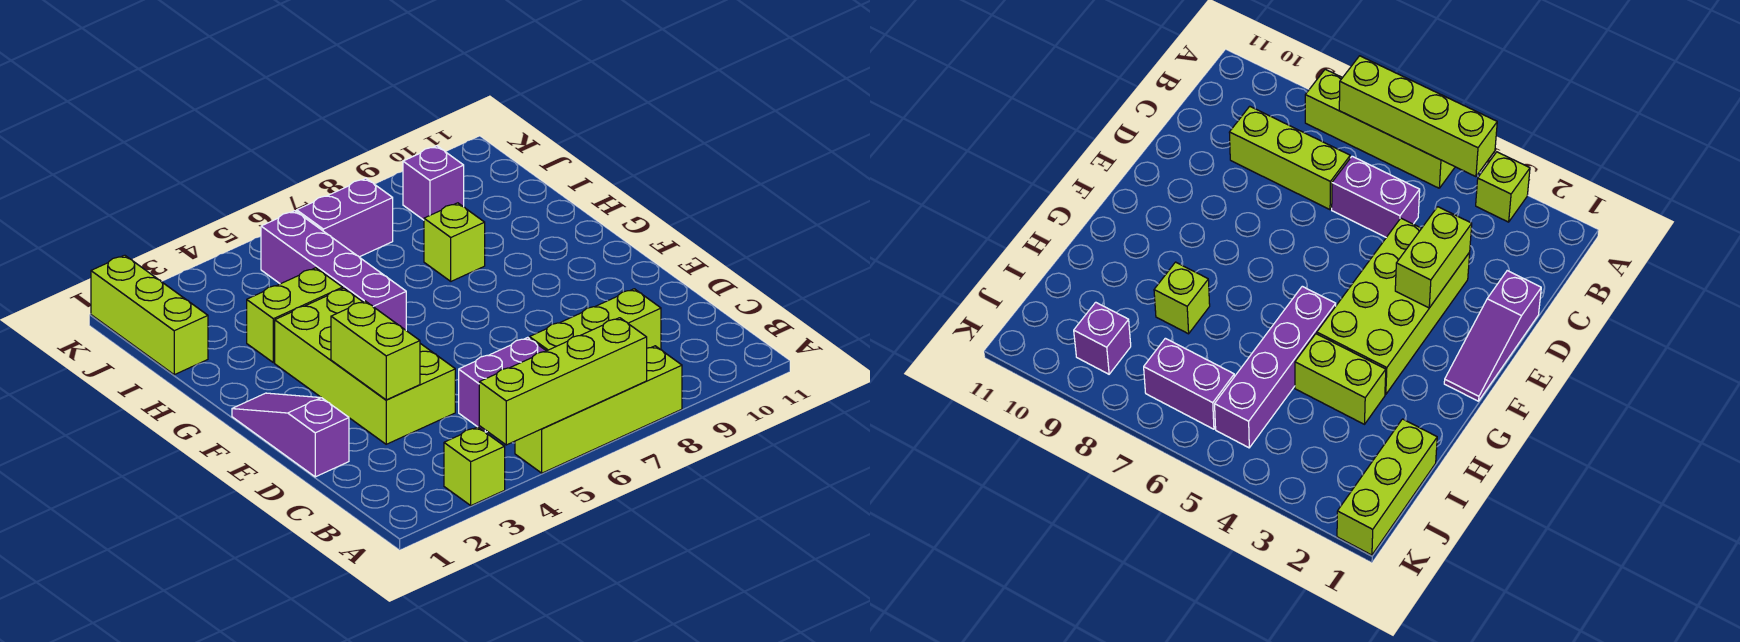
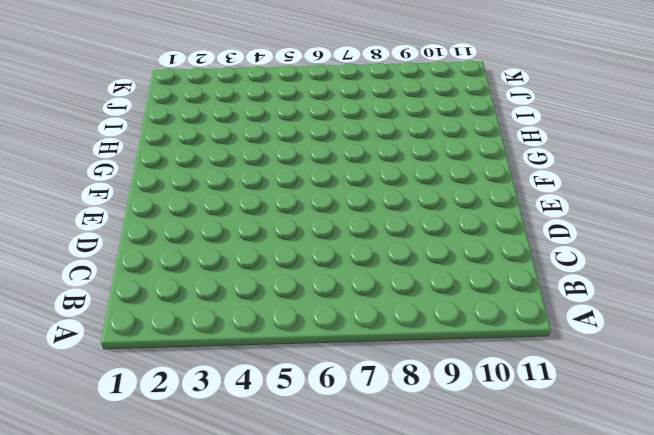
none -> lime 1x1 brick [444,427,505,506]
none -> lime 1x4 brick [515,346,682,473]
none -> purple 1x2 brick [459,337,546,432]

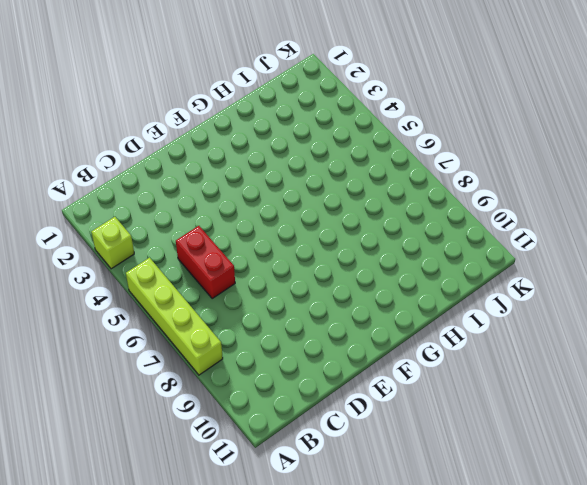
red 1x2 brick [176,226,235,298] -> purple 1x2 brick [459,337,546,432]
none -> lime 1x3 brick [530,289,661,351]
none -> purple 1x3 slope [232,393,349,477]
none -> lime 2x4 brick [275,288,455,444]

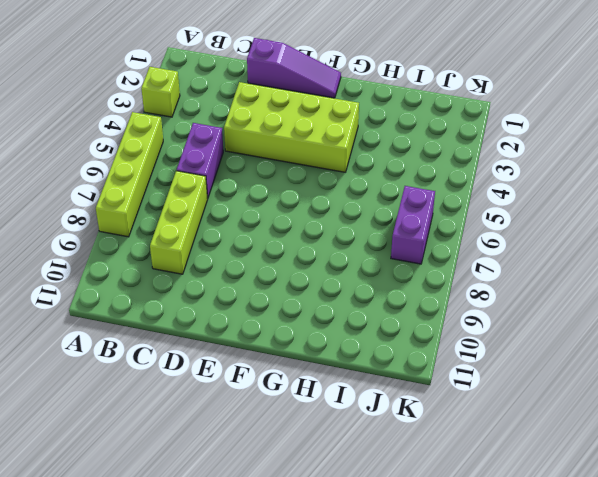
none -> purple 1x4 brick [261,211,406,330]
none -> lime 1x2 brick [247,268,343,363]
none -> lime 1x1 brick [424,203,485,281]

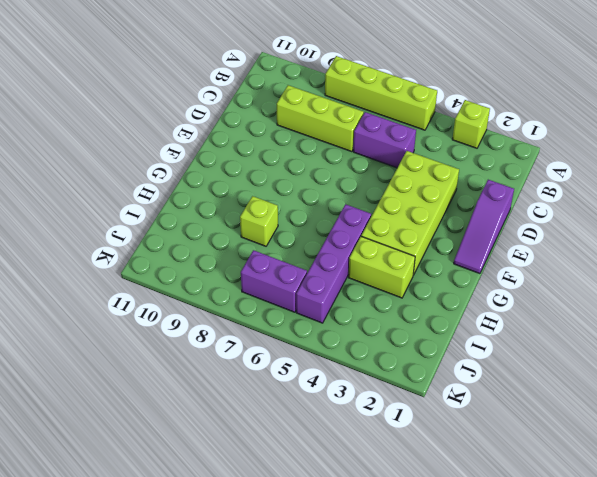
none -> lime 1x3 brick [91,255,208,375]
none -> purple 1x1 brick [403,146,464,220]
none -> lime 1x4 brick [479,318,647,445]

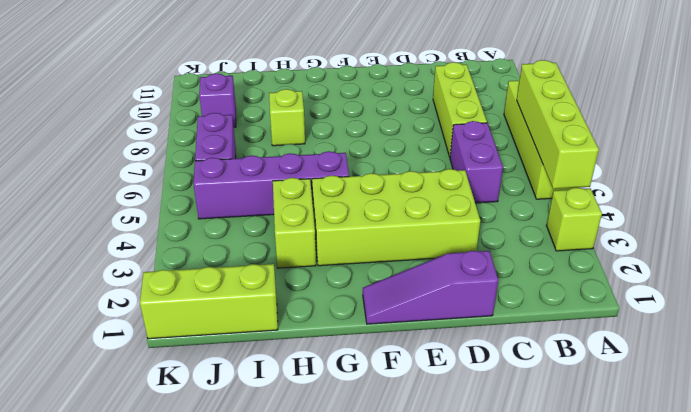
none -> lime 1x2 brick [331,301,420,400]

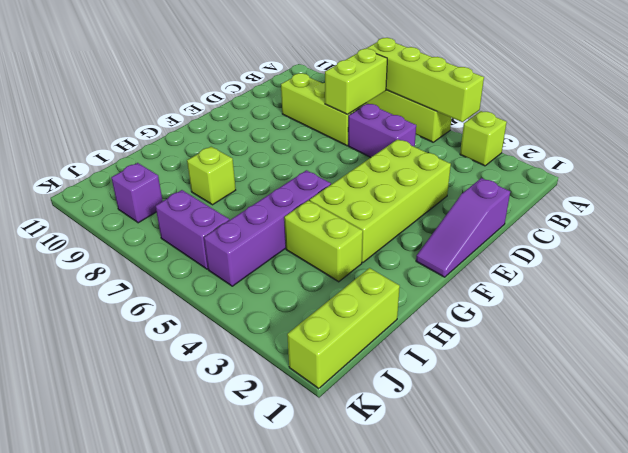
lime 1x2 brick [325,49,387,115] -> lime 1x2 brick moved to [331,301,420,400]

